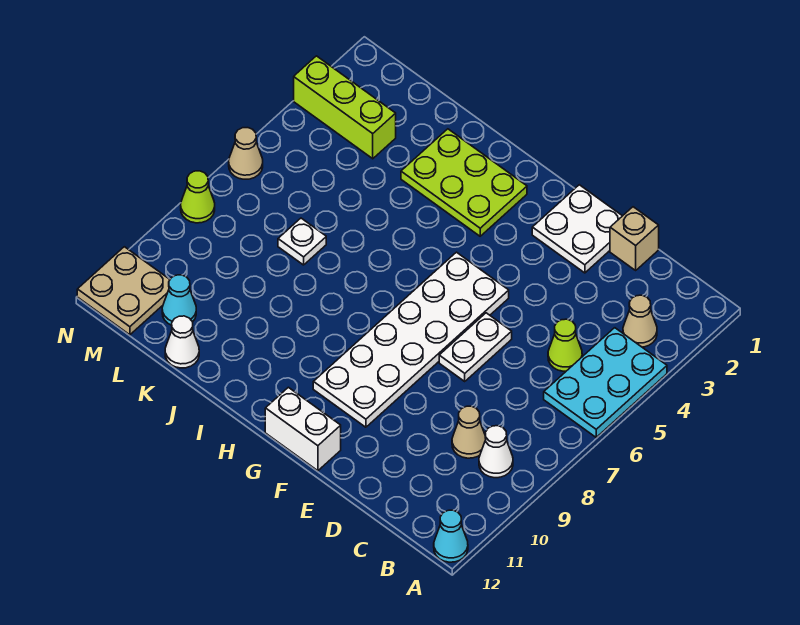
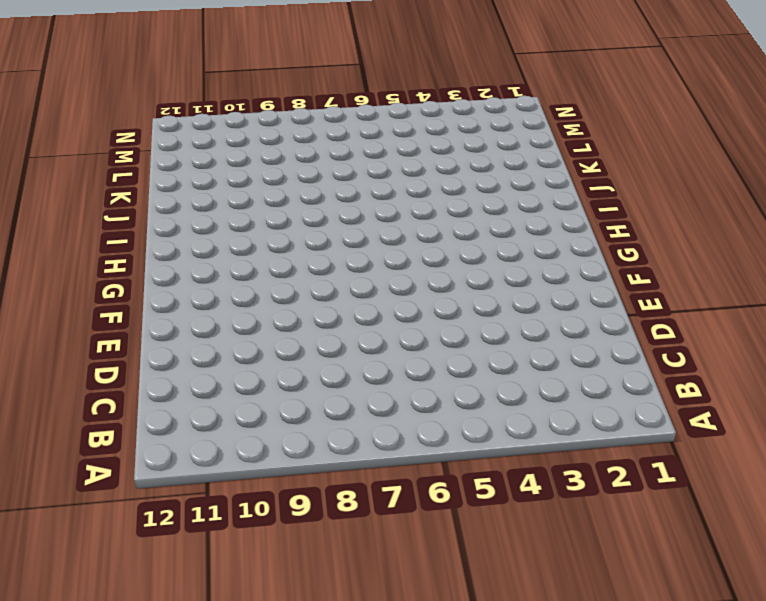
none -> cyan 2x3 plate [544,328,667,437]
none -> cyan 1x1 cone [434,510,468,562]
none -> tan 1x1 cone [623,295,657,347]

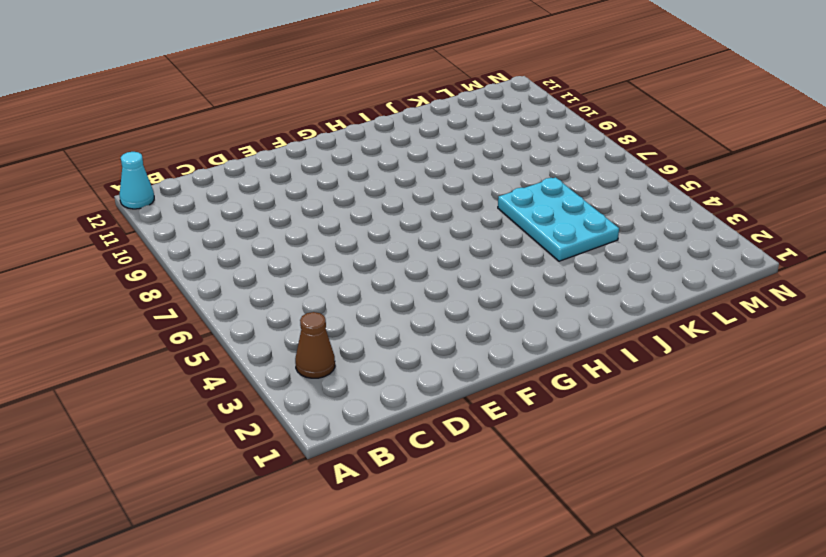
brown 1x1 cone [295,312,335,378] -> tan 1x1 cone [623,295,657,347]
cyan 2x3 plate [498,177,619,261] -> cyan 2x3 plate moved to [544,328,667,437]
none -> white 1x1 cone [479,426,513,478]
none -> lime 1x1 cone [548,319,582,371]
none -> tan 1x1 cone [452,406,486,458]

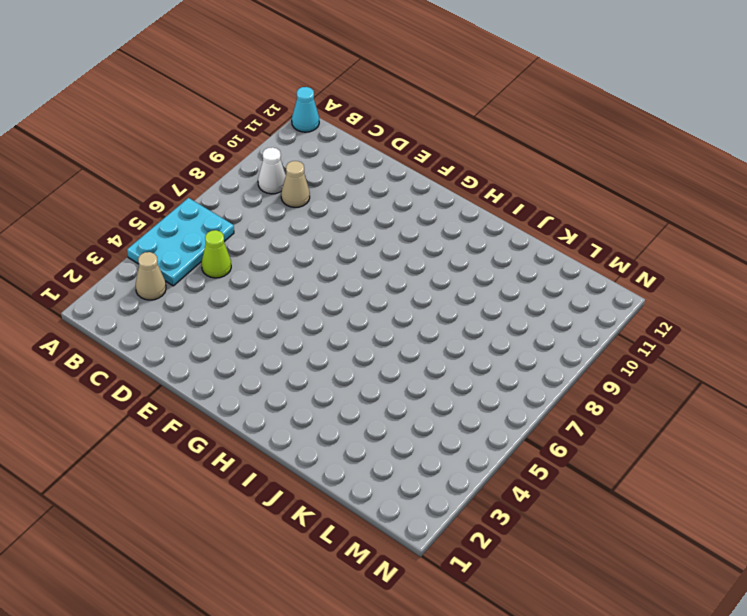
none -> tan 1x1 brick [610,207,659,270]
none -> white 2x2 plate [532,185,622,273]
none -> white 1x2 plate [439,313,512,381]

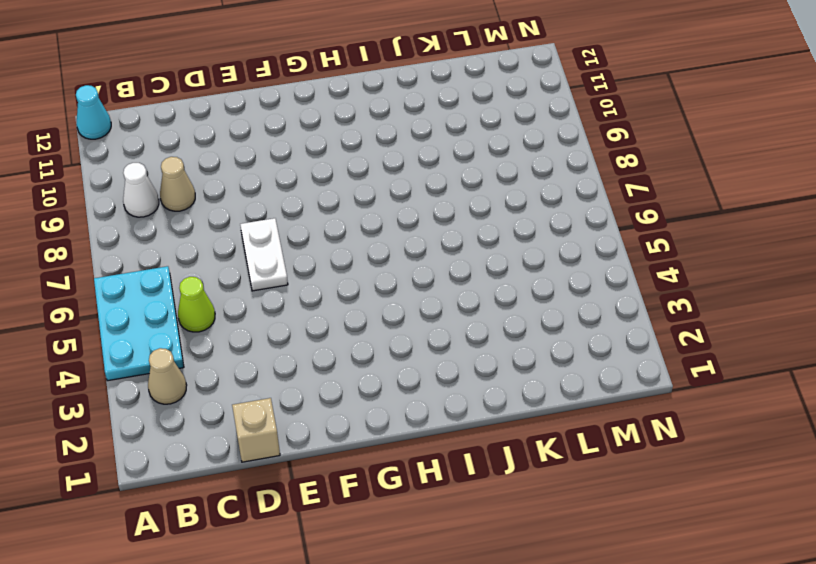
none -> white 2x2 plate [532,185,622,273]
none -> white 2x6 plate [313,252,509,427]
none -> white 1x2 brick [265,387,341,471]

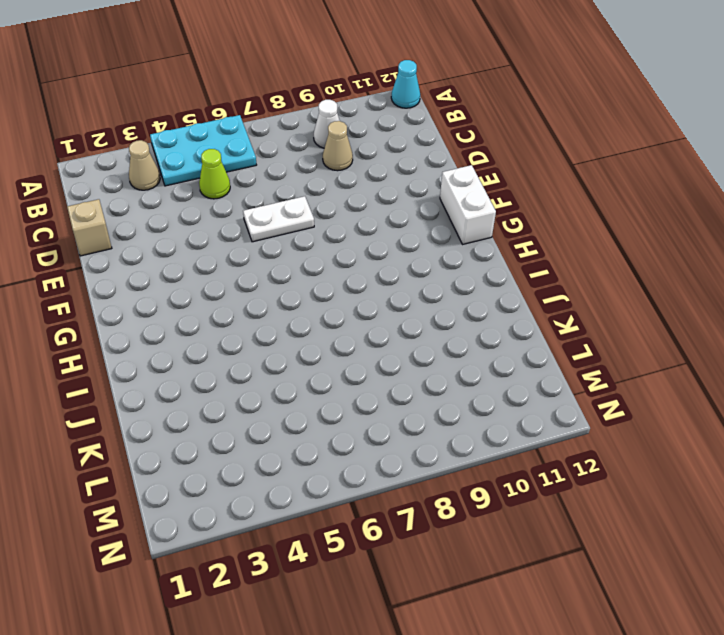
none -> white 2x2 plate [532,185,622,273]
none -> white 2x6 plate [313,252,509,427]
none -> lime 2x3 plate [401,129,527,236]

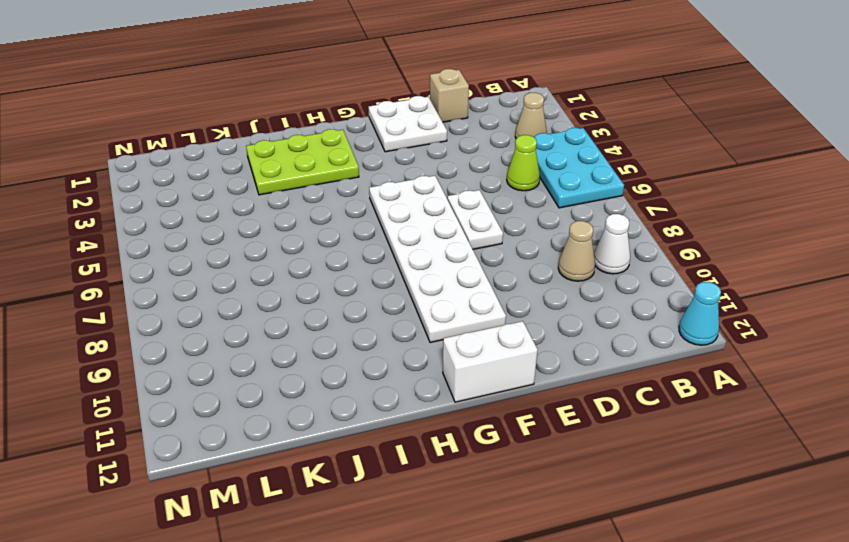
none -> white 1x1 plate [278,218,326,265]
none -> white 1x1 cone [165,316,199,368]
none -> lime 1x3 brick [294,56,396,159]

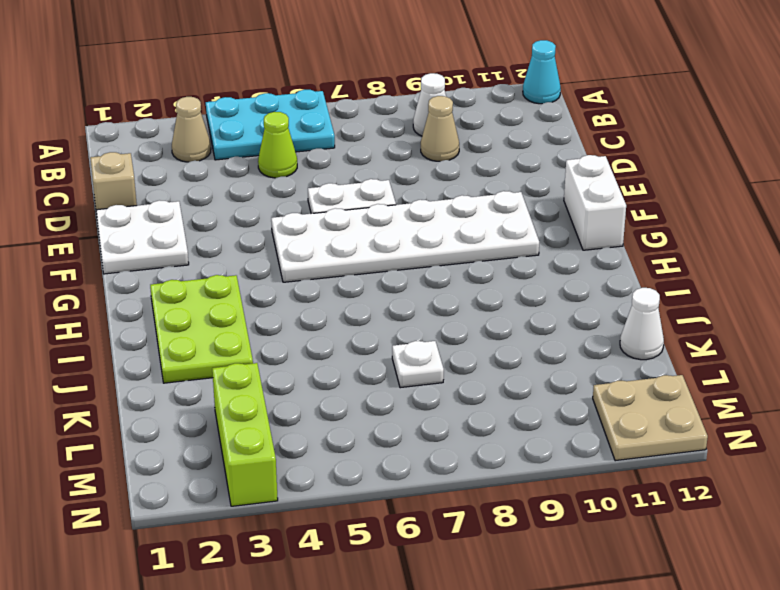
none -> cyan 1x1 cone [162,275,196,325]
none -> tan 1x1 cone [229,128,263,179]
none -> lime 1x1 cone [181,171,215,223]

